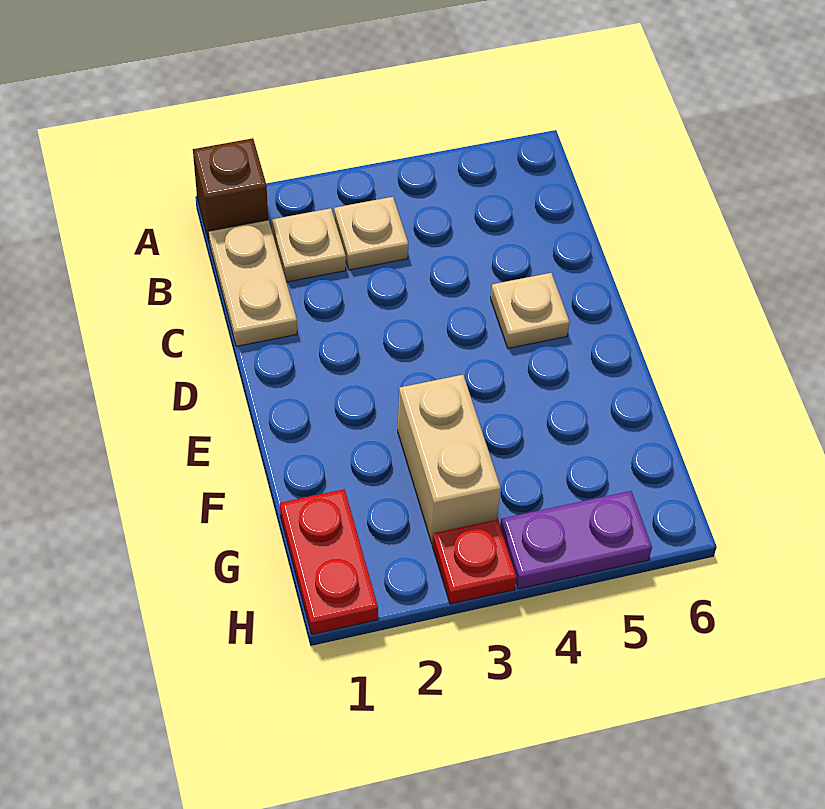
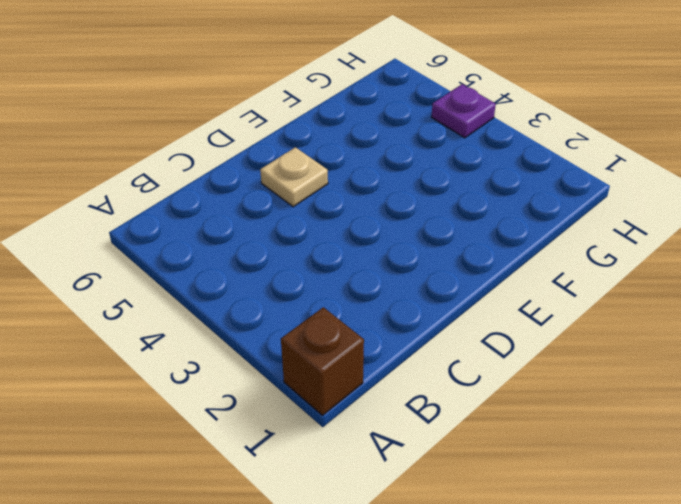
purple 1x1 plate [432,84,496,138] -> purple 1x2 plate [500,491,652,589]
none -> tan 1x2 plate [209,220,297,346]
none -> tan 1x1 plate [272,208,346,282]

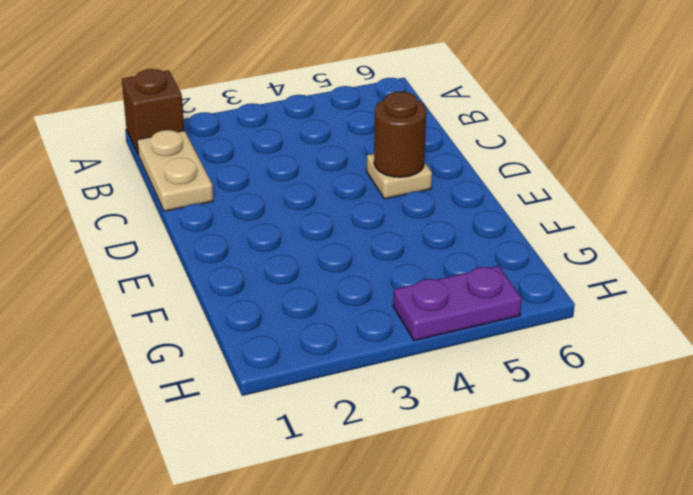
brown 1x1 round brick [374,91,426,177] -> none
none -> tan 1x1 plate [272,208,346,282]
none -> tan 1x1 plate [334,197,408,270]

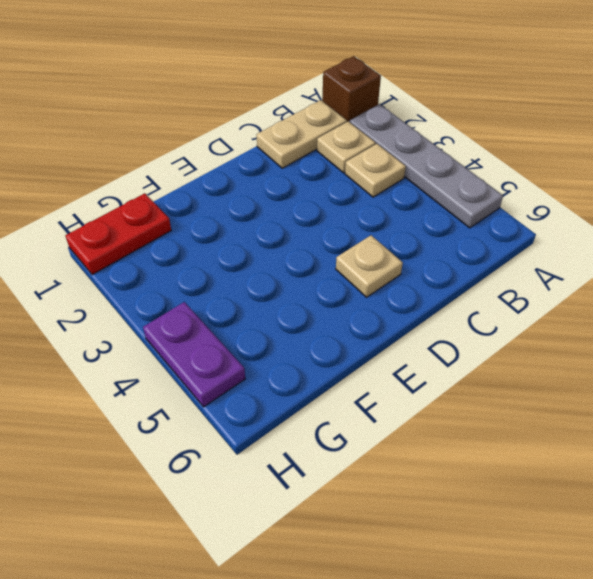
grey 1x4 plate [350,104,503,228] -> none
none -> tan 1x2 brick [398,375,501,543]
none -> red 1x1 plate [432,519,517,604]

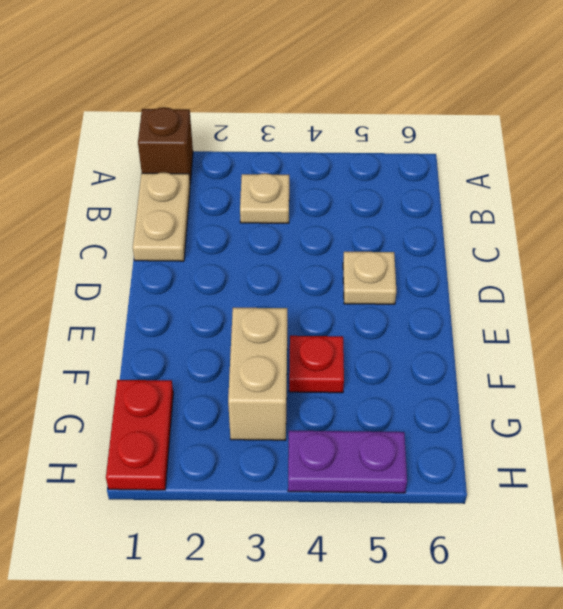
red 1x1 plate [289,336,344,393] -> red 1x1 plate moved to [432,519,517,604]
none -> tan 1x1 plate [272,208,346,282]

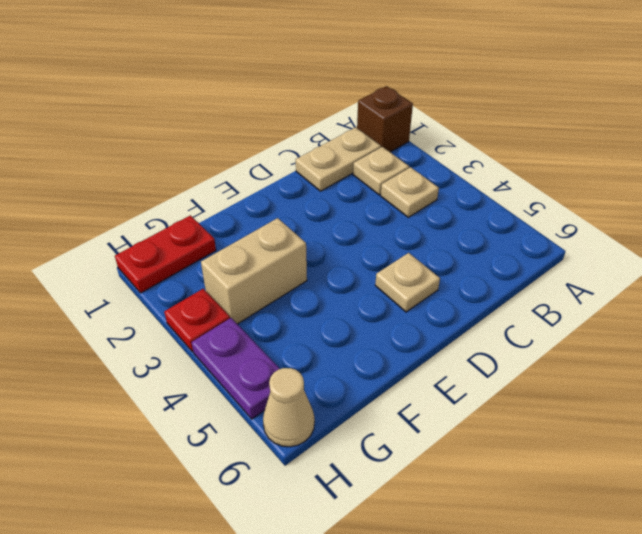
tan 1x1 cone [263,368,315,447] -> none

